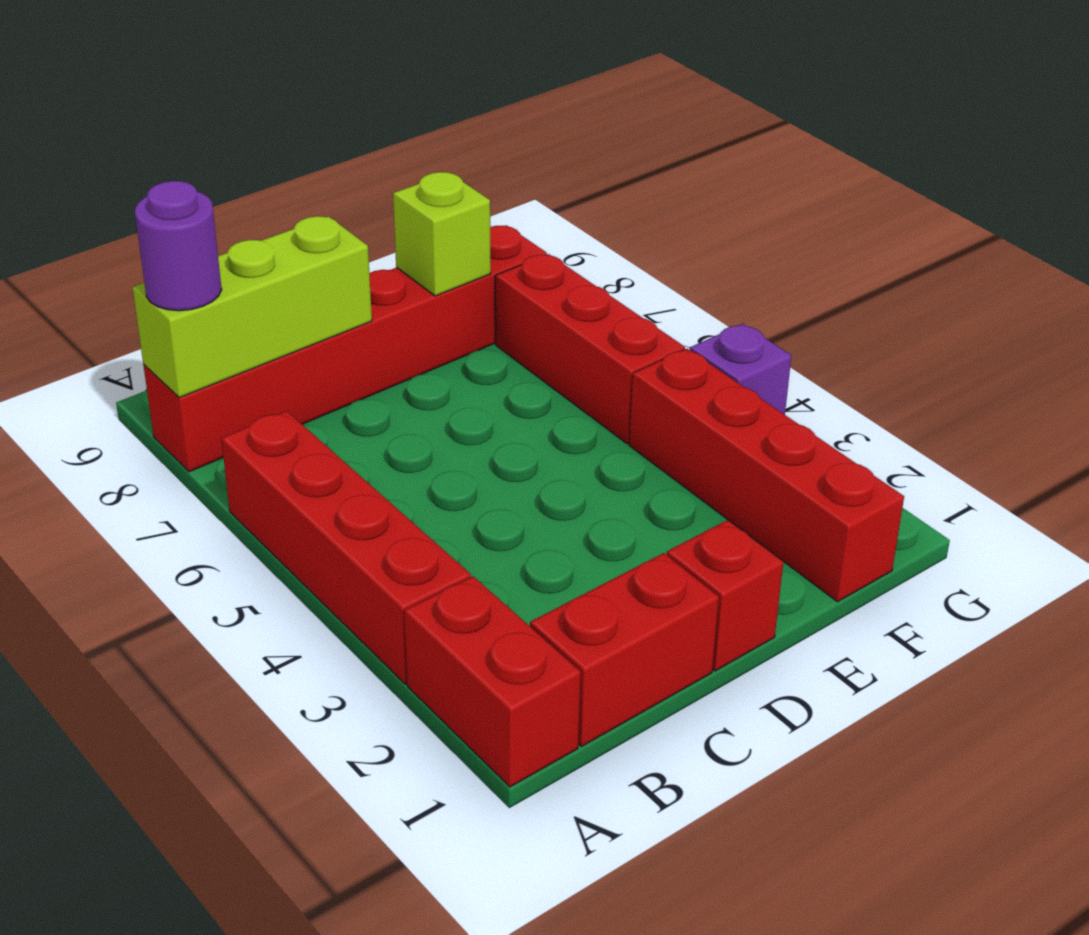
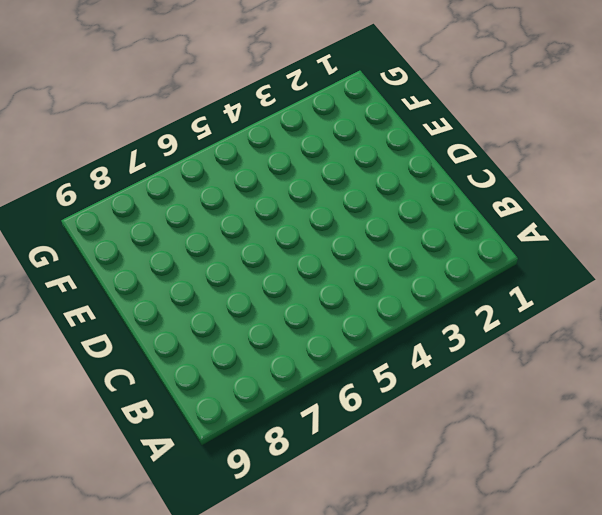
none -> red 1x2 brick [404,576,581,787]
none -> red 1x4 brick [221,411,471,684]

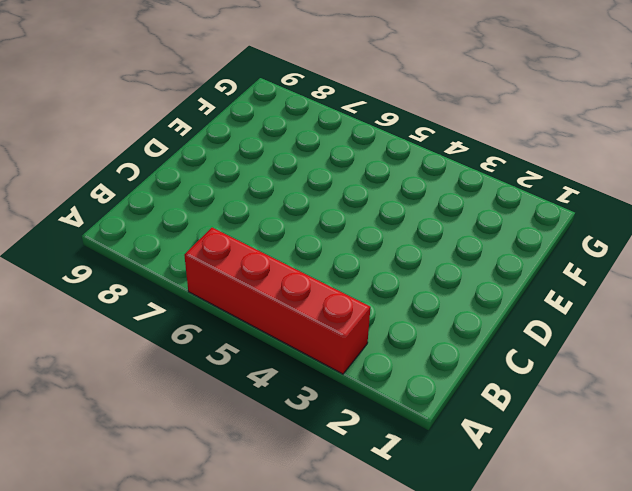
none -> red 1x2 brick [404,576,581,787]
none -> red 1x6 brick [143,225,547,472]

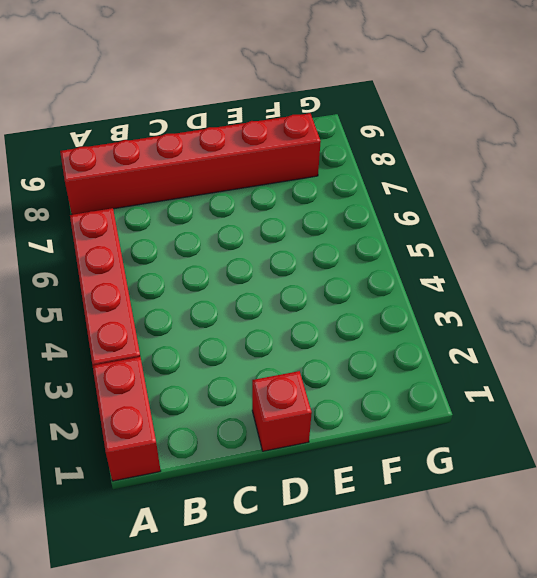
none -> red 1x2 brick [530,553,719,747]
none -> red 1x4 brick [629,349,904,602]

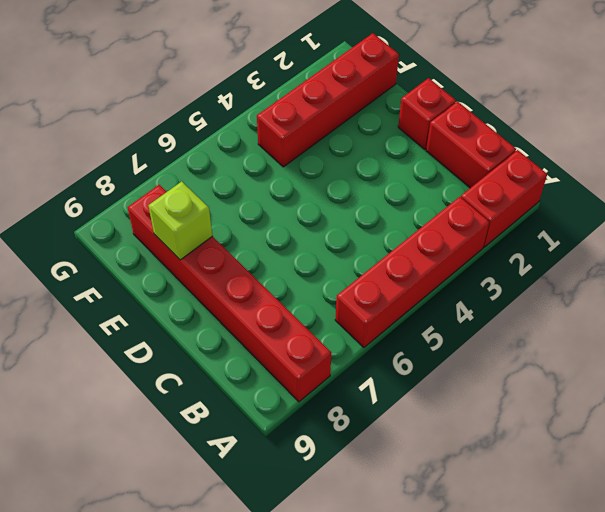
none -> red 1x3 brick [495,254,685,444]
none -> purple 1x1 brick [690,324,791,415]

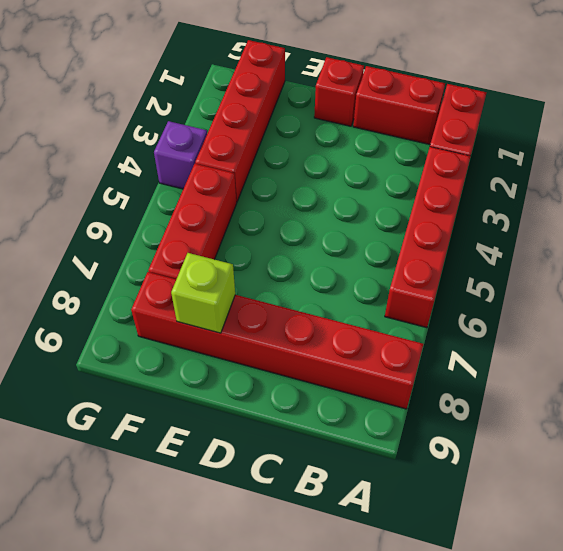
none -> lime 1x3 brick [132,216,372,398]
none -> purple 1x1 round brick [135,181,222,311]

